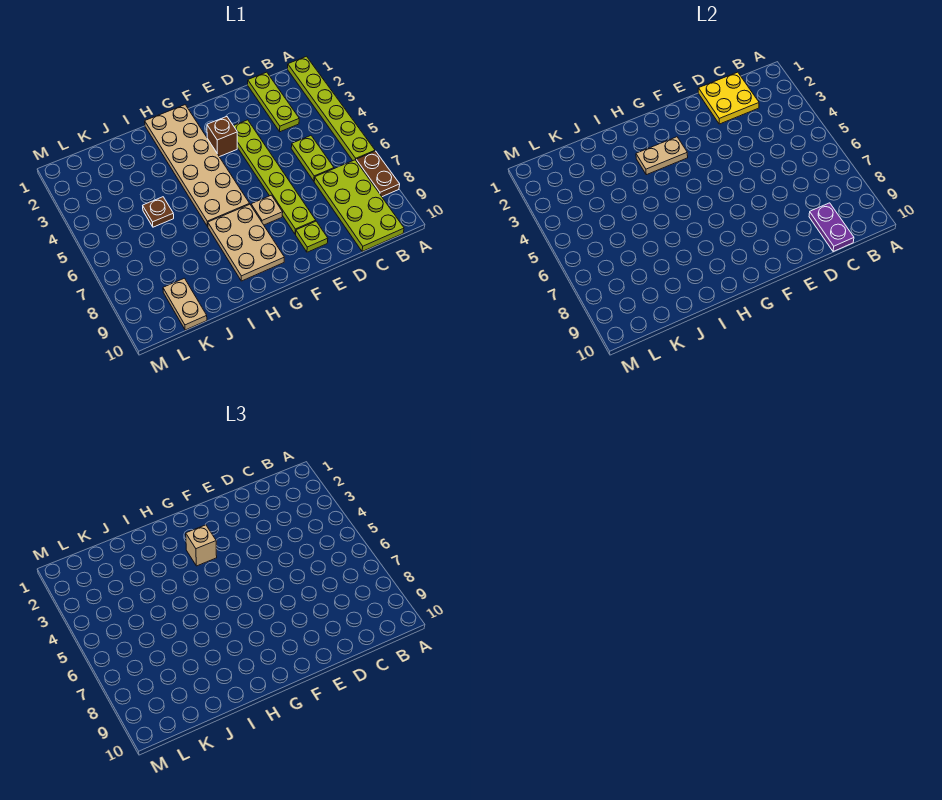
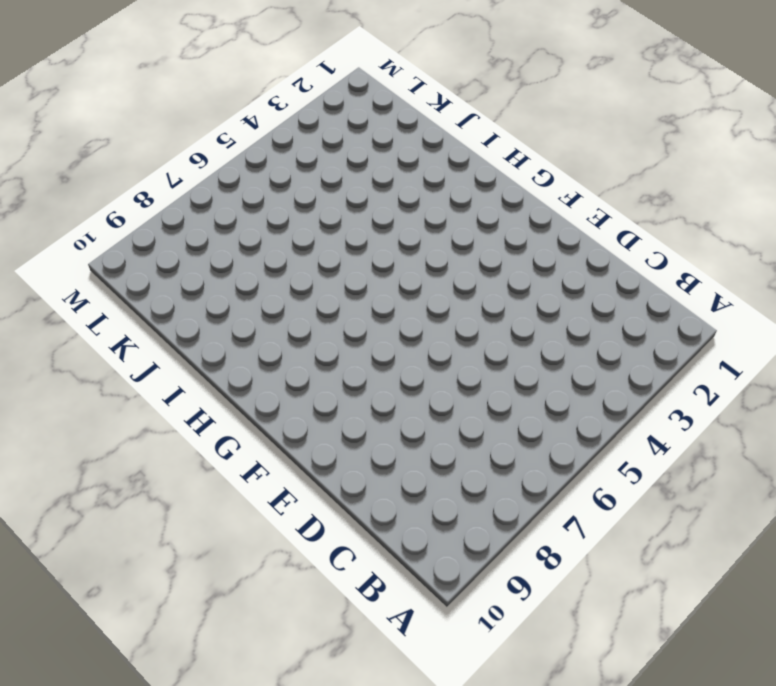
none -> lime 1x6 plate [288,56,375,161]
none -> brown 1x2 plate [356,151,400,197]
none -> lime 2x4 plate [314,160,404,252]

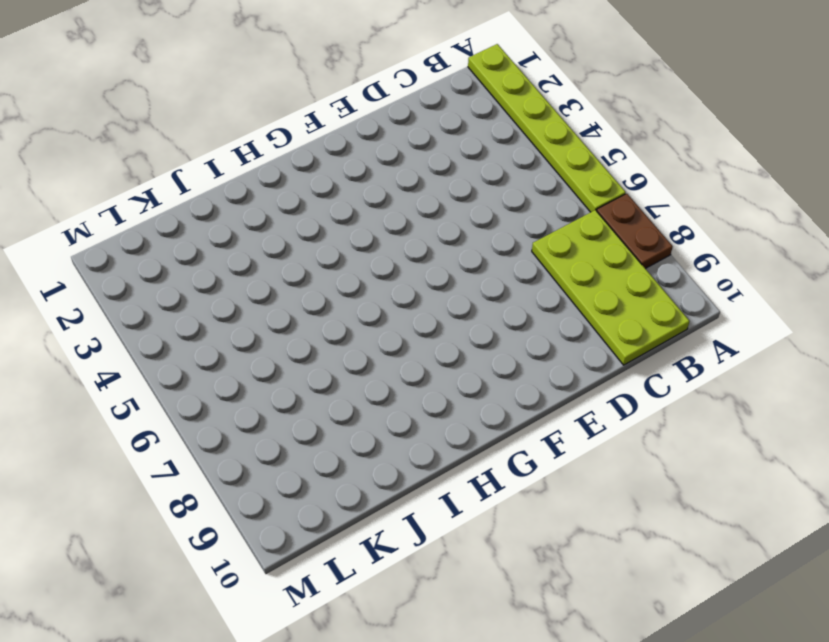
none -> lime 1x3 plate [248,72,299,132]
none -> lime 1x2 plate [291,136,334,181]
none -> lime 1x6 plate [234,120,316,234]

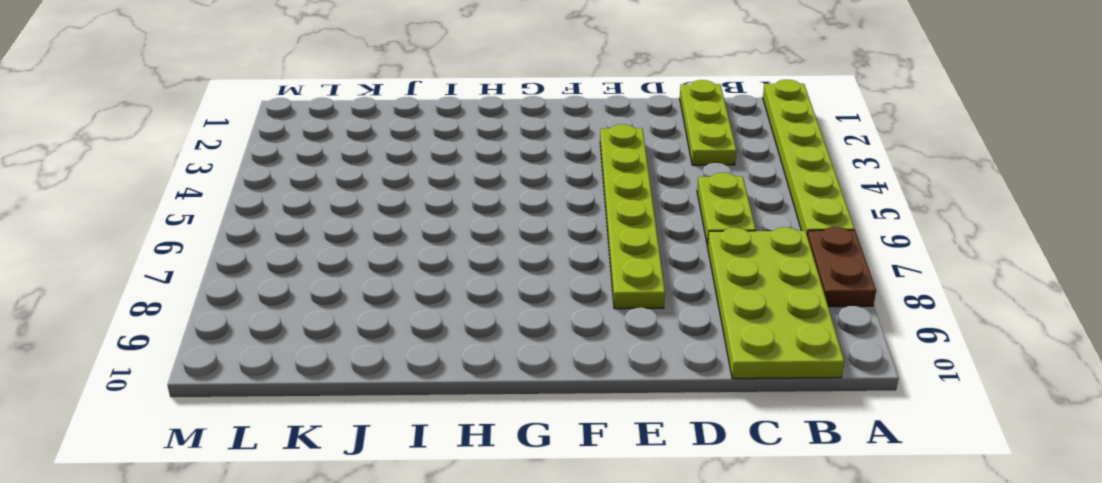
none -> lime 1x1 plate [296,221,328,252]
none -> brown 1x1 brick [207,117,237,157]
none -> tan 1x1 plate [251,195,283,225]

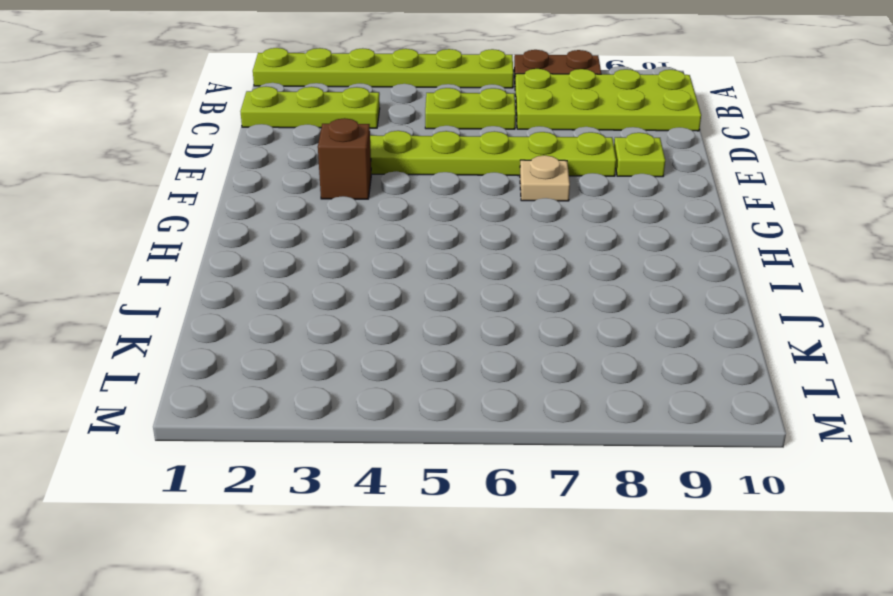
none -> tan 2x6 plate [145,105,249,227]
none -> tan 2x3 plate [208,204,284,281]
none -> brown 1x1 plate [143,197,174,227]

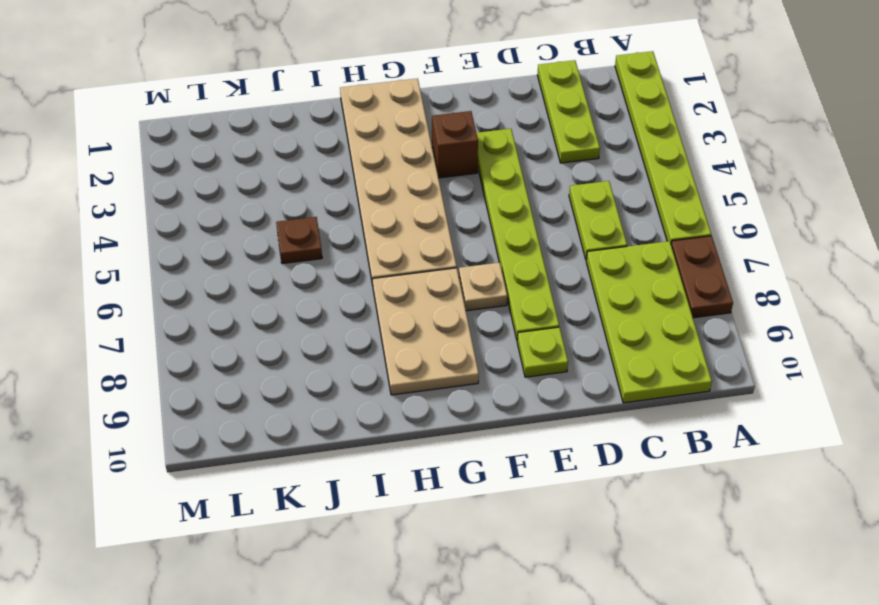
none -> tan 1x2 plate [163,278,207,330]
none -> yellow 2x2 plate [698,72,759,124]
none -> purple 1x2 plate [809,203,854,252]

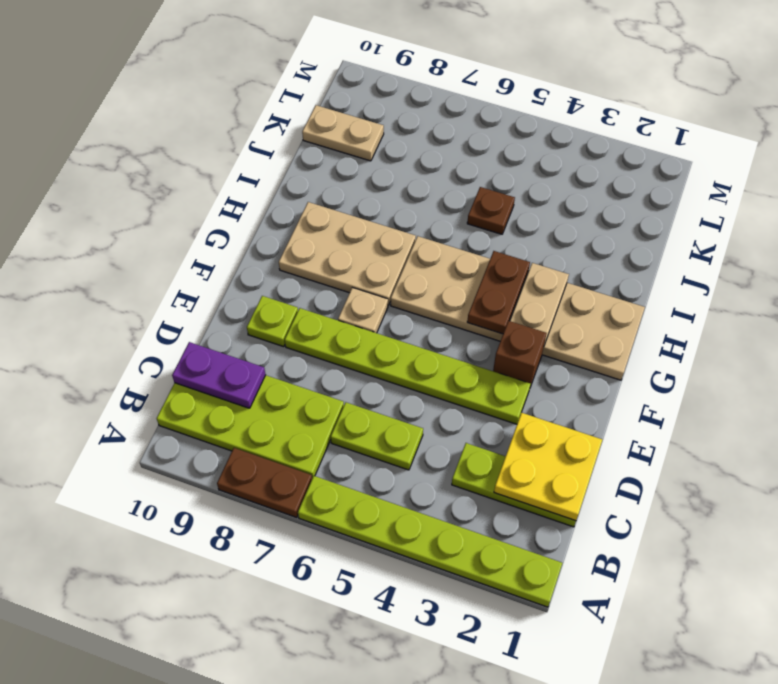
brown 1x2 plate [467,251,530,334] -> none
none -> tan 1x1 brick [186,525,217,566]

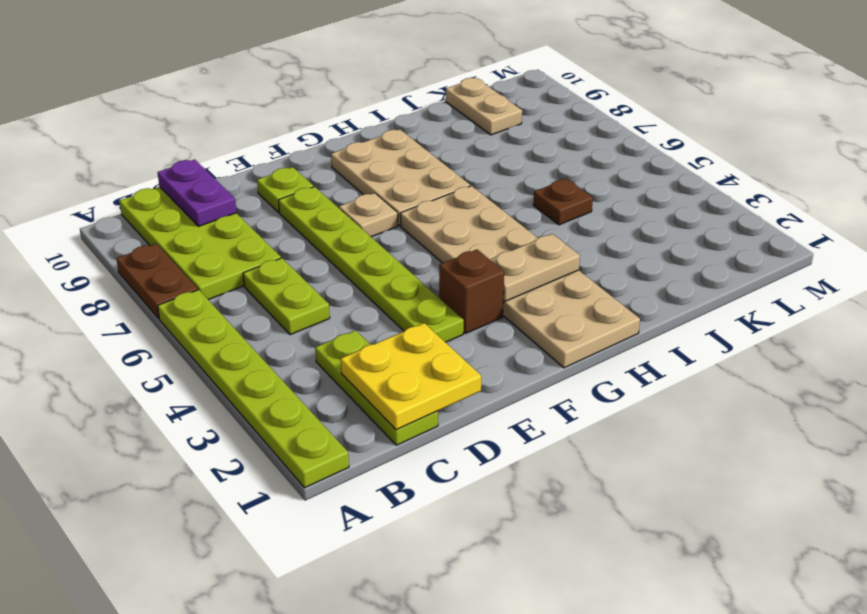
none -> tan 1x1 brick [186,525,217,566]

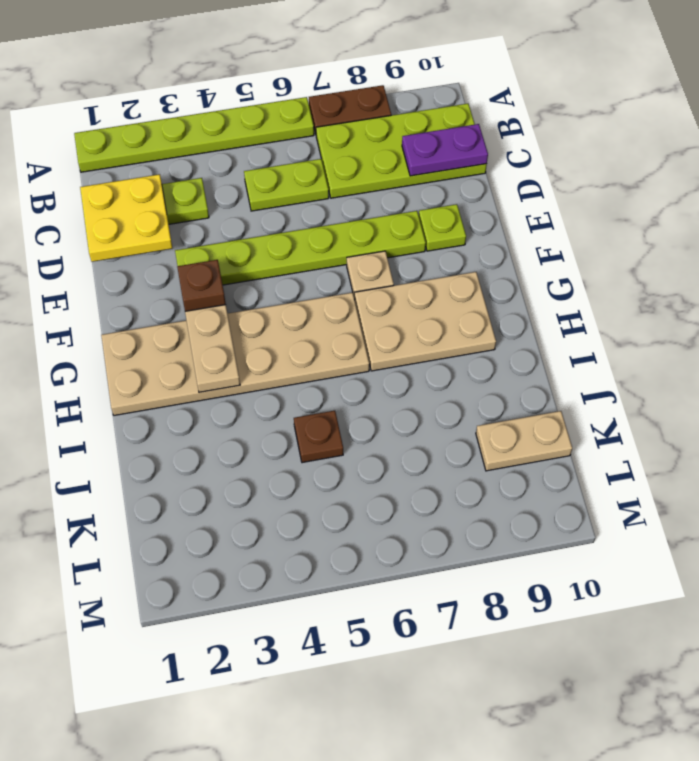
none -> tan 1x1 brick [186,525,217,566]

